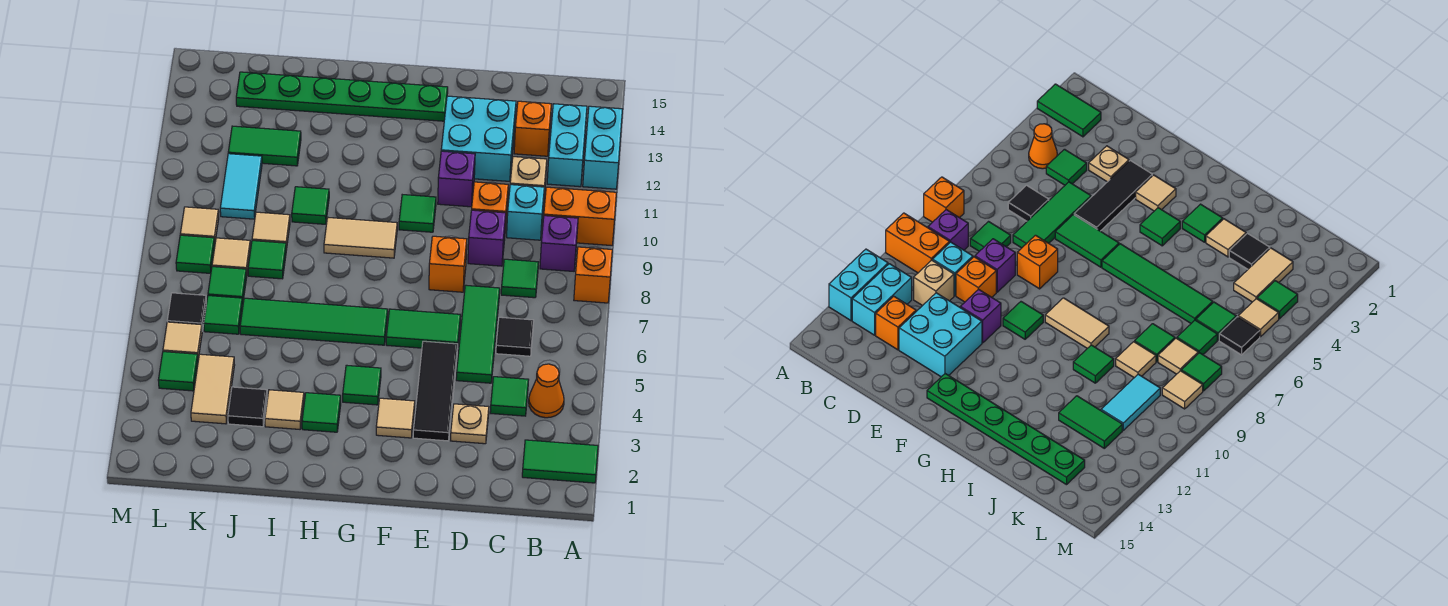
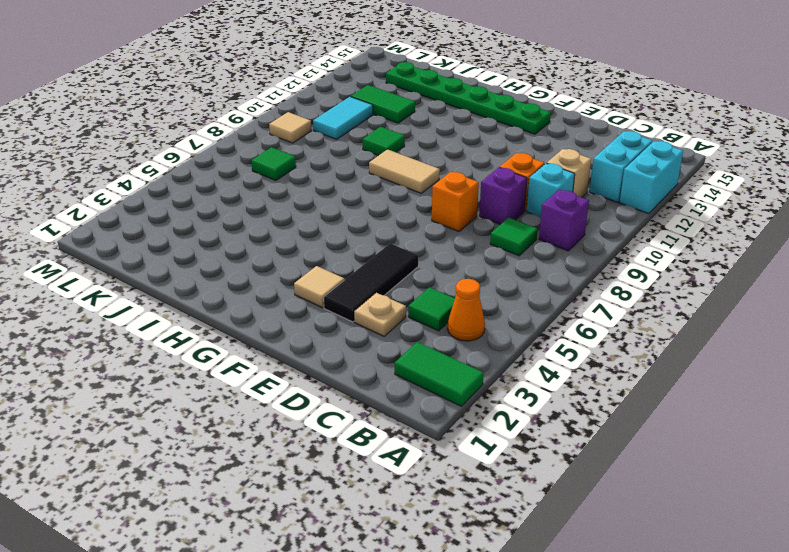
none -> orange 1x1 brick [574,247,612,303]
none -> orange 1x2 brick [544,187,616,246]
none -> black 1x1 tile [496,317,534,356]
none -> orange 1x1 brick [514,101,551,156]

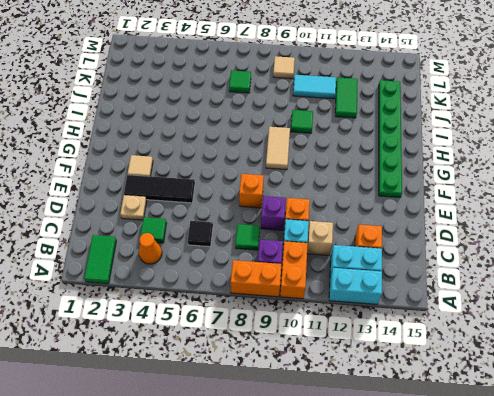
orange 1x2 brick [231,260,281,297] -> orange 1x1 brick [574,247,612,303]
none -> green 1x3 tile [456,285,500,383]
none -> cyan 2x2 brick [441,96,516,181]
none -> green 1x2 tile [386,309,461,348]
none -> purple 1x1 brick [438,151,475,207]

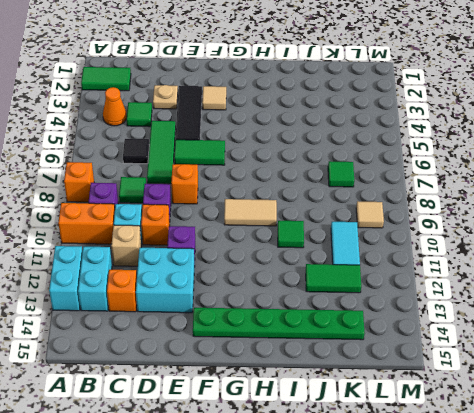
none -> green 1x1 tile [399,195,436,232]
none -> green 1x1 tile [343,365,381,405]
none -> green 1x4 tile [240,298,388,345]
none -> green 1x1 tile [302,393,341,432]

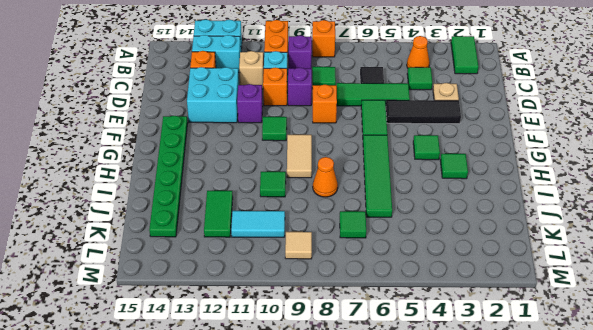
orange 1x1 cone [313,157,338,197] -> none
none -> tan 1x1 tile [376,398,415,438]
none -> tan 1x1 tile [265,390,304,429]
none -> black 1x1 tile [228,387,267,427]
none -> green 1x1 tile [248,241,286,279]

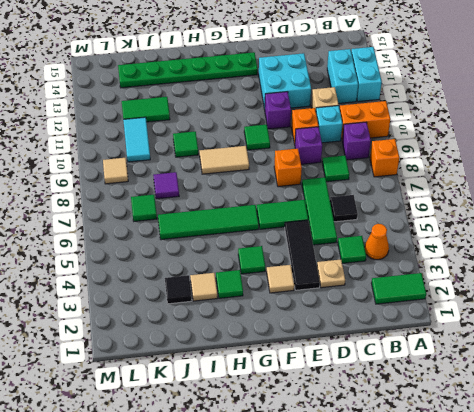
purple 1x1 tile [153,172,179,199] -> green 1x1 tile [248,241,286,279]
none -> orange 1x1 brick [514,101,551,156]
none -> tan 1x1 tile [252,212,290,249]
none -> tan 1x2 tile [191,354,235,424]
none -> green 1x1 tile [204,296,243,334]

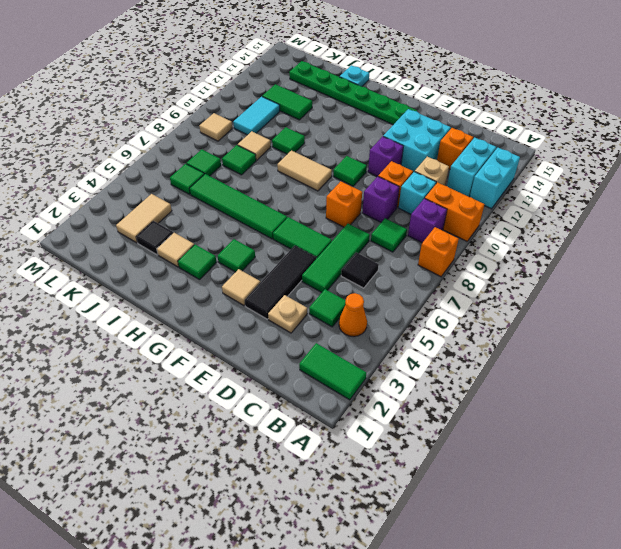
cyan 1x1 plate [340,65,369,87] -> none
none -> tan 1x1 tile [212,238,250,275]
none -> green 1x1 tile [158,352,198,391]
none -> tan 1x1 tile [163,322,202,359]
none -> black 1x1 tile [167,293,206,331]

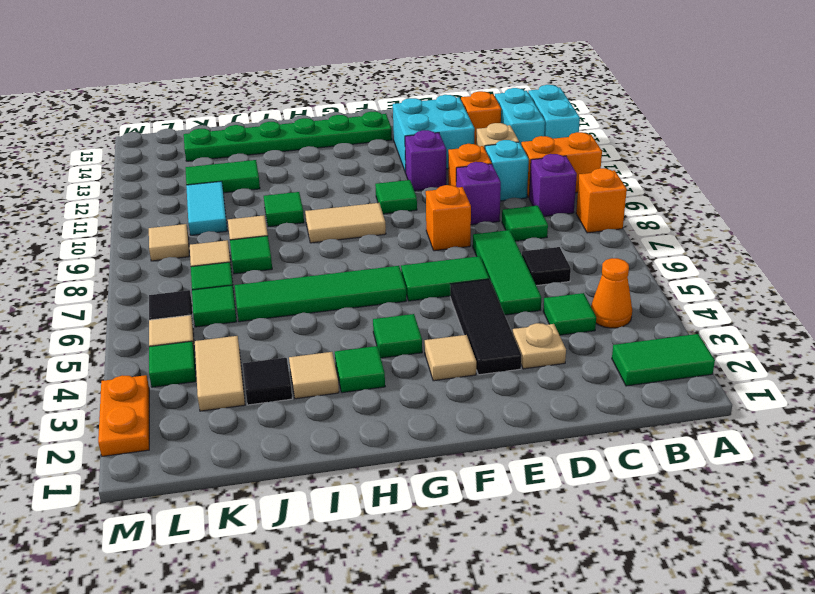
orange 1x2 plate [98,375,149,456] -> none
none -> green 1x1 tile [176,235,215,273]

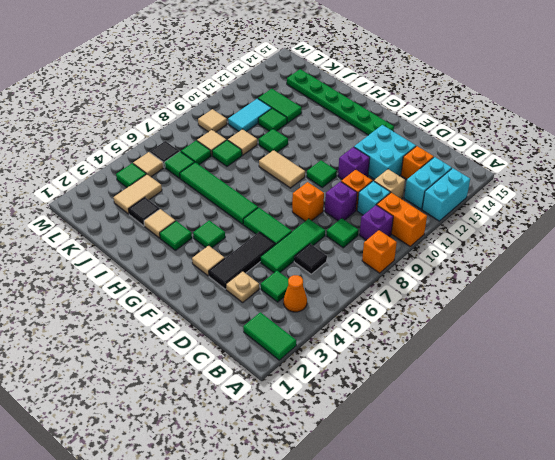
green 1x1 tile [258,108,287,131] -> green 1x1 tile moved to [176,235,215,273]

